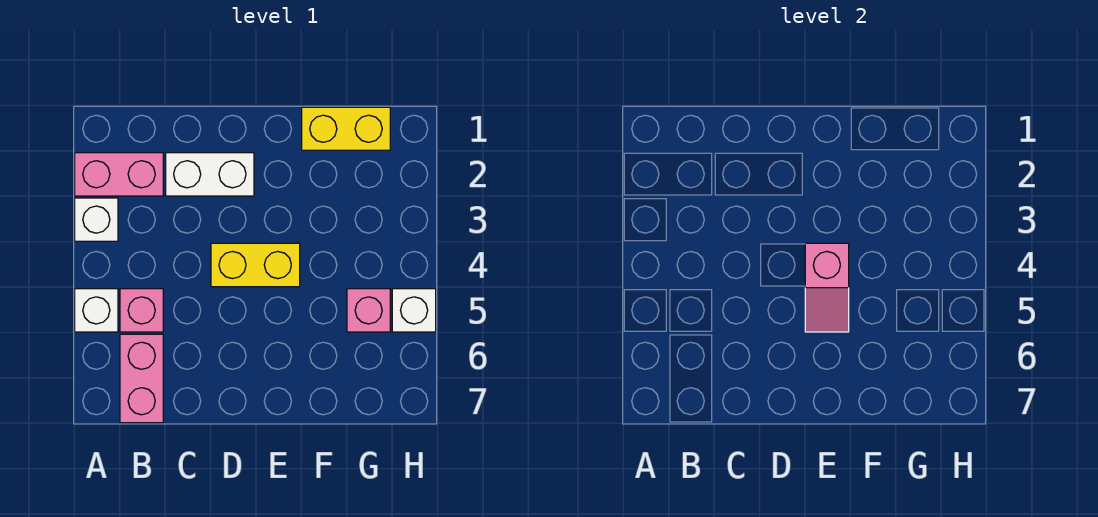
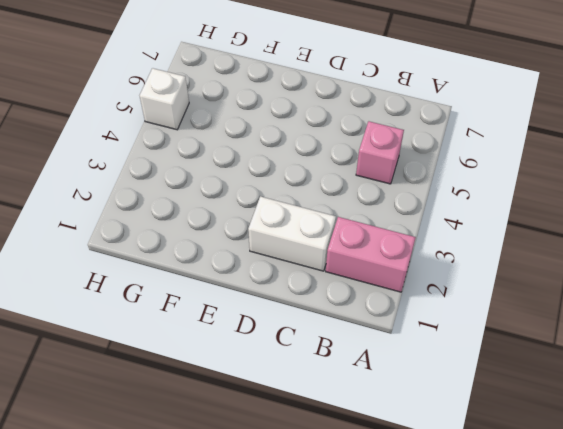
none -> white 1x1 brick [75,198,118,241]
none -> white 1x1 brick [75,289,118,332]

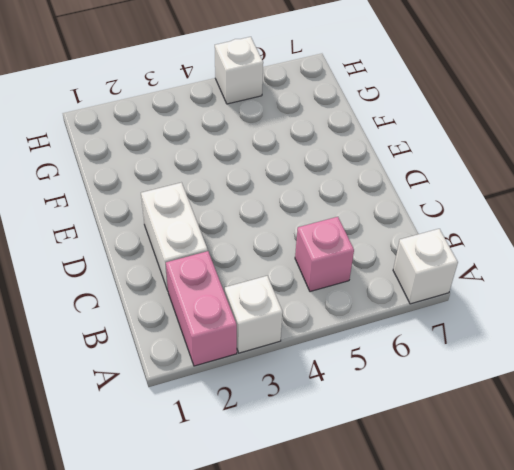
white 1x1 brick [393,229,458,304] -> white 1x1 brick moved to [75,289,118,332]
none -> pink 1x2 brick [120,334,163,423]
none -> yellow 1x2 brick [211,243,300,287]

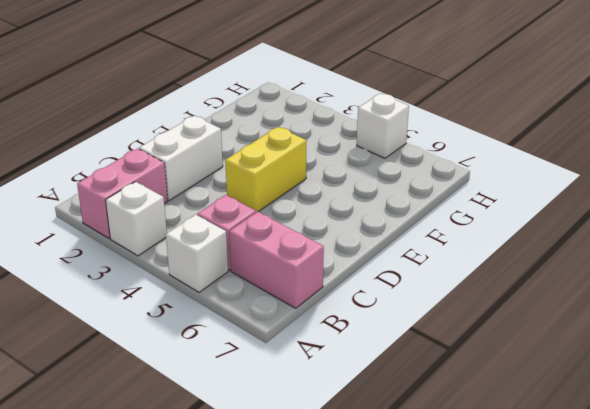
none -> yellow 1x2 brick [302,107,390,150]
none -> pink 1x1 brick [347,289,390,332]

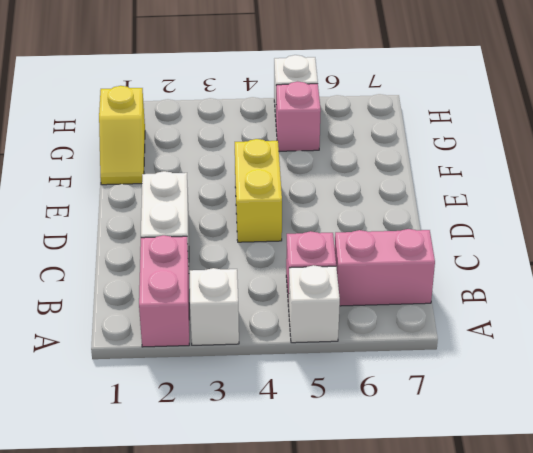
yellow 1x2 slope [99,86,145,185] -> yellow 1x2 brick [302,107,390,150]
none -> pink 1x2 slope [805,243,849,332]

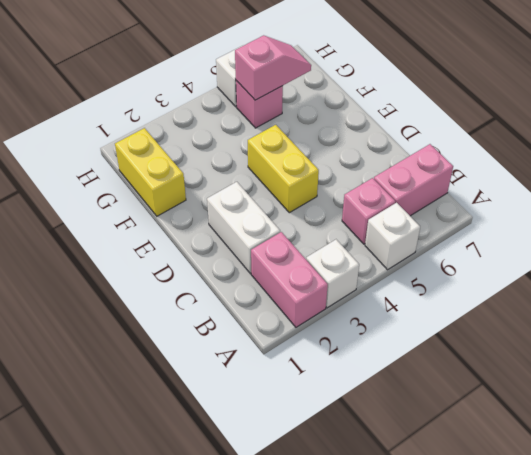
pink 1x2 slope [235,35,311,100] -> pink 1x2 slope moved to [805,243,849,332]

